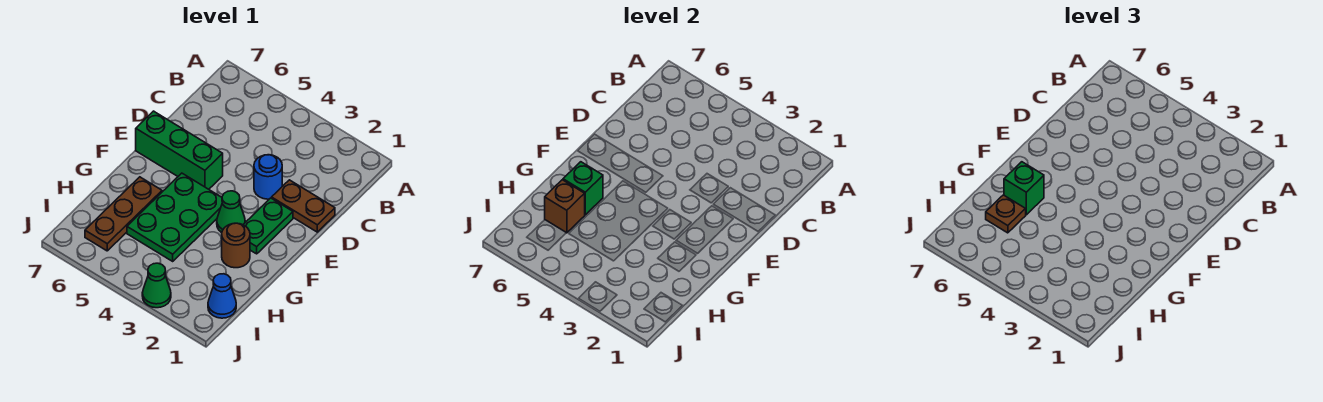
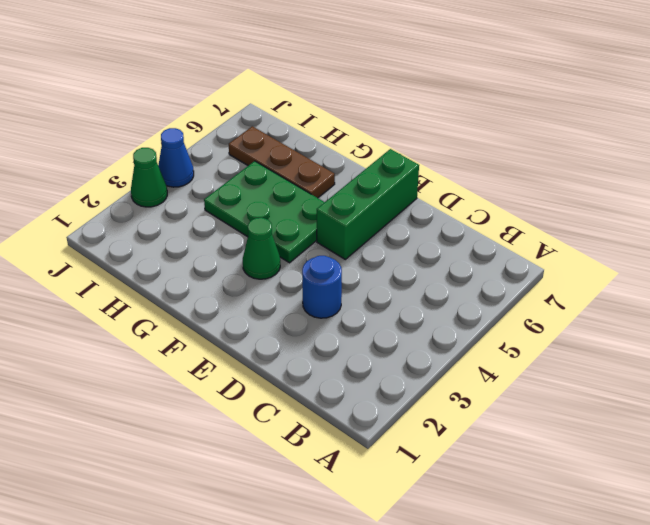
blue 1x1 cone [158,128,194,187] -> blue 1x1 cone moved to [208,274,236,318]
none -> brown 1x2 plate [272,180,335,232]
none -> green 1x2 plate [243,198,293,254]
none -> brown 1x1 round brick [222,223,250,268]

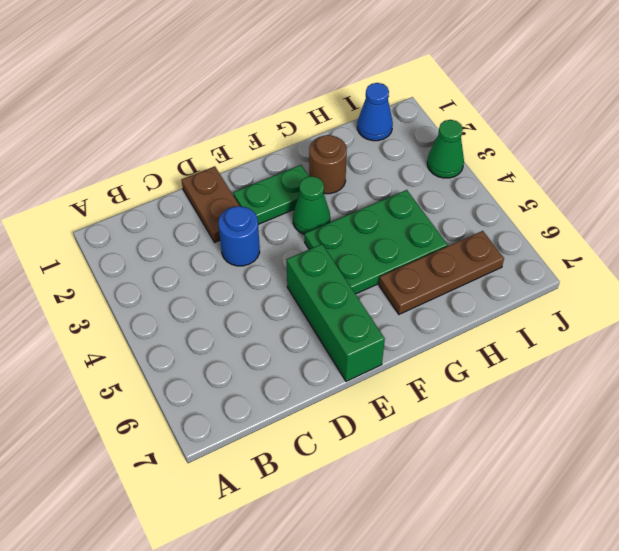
none -> green 1x1 brick [563,162,603,215]
none -> brown 1x1 brick [545,180,585,233]
none -> green 1x1 brick [1004,162,1044,215]

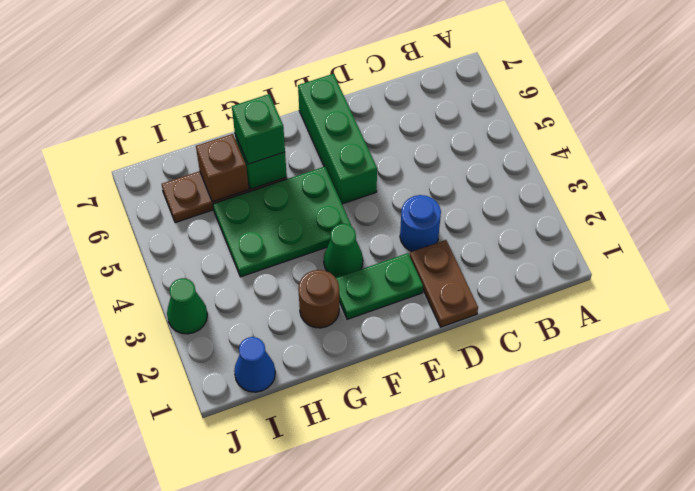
none -> brown 1x1 plate [986,195,1026,233]

